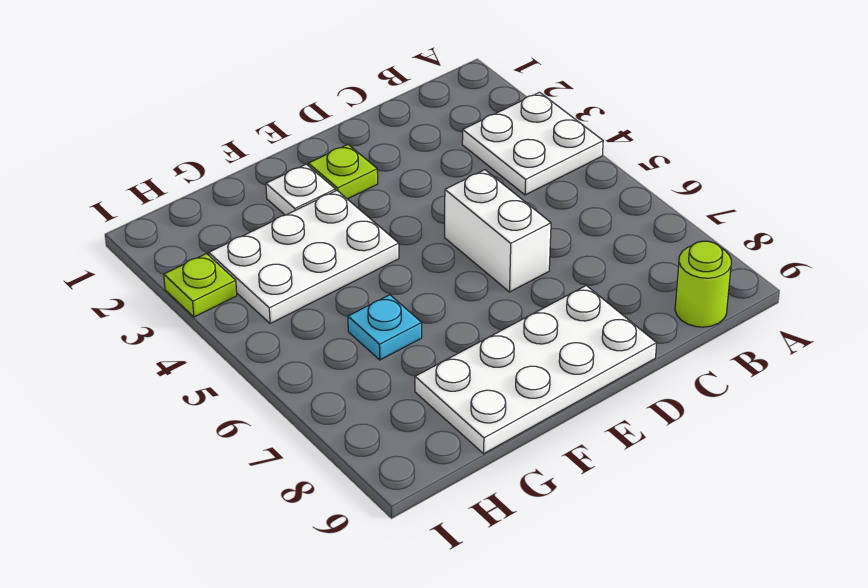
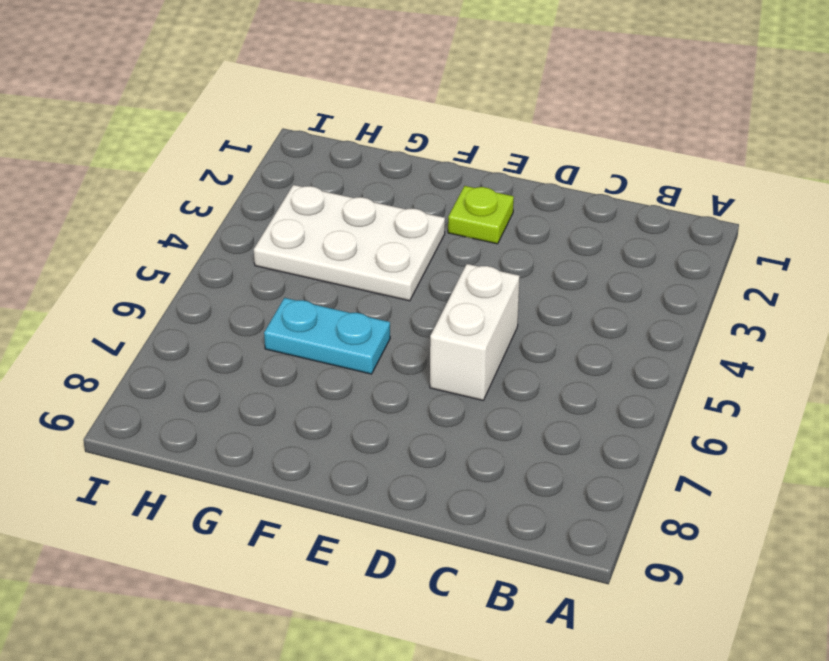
cyan 1x2 plate [264,298,390,374] -> cyan 1x1 plate [348,295,422,360]
none -> white 2x2 plate [462,92,603,195]
none -> lime 1x1 round brick [675,241,731,327]

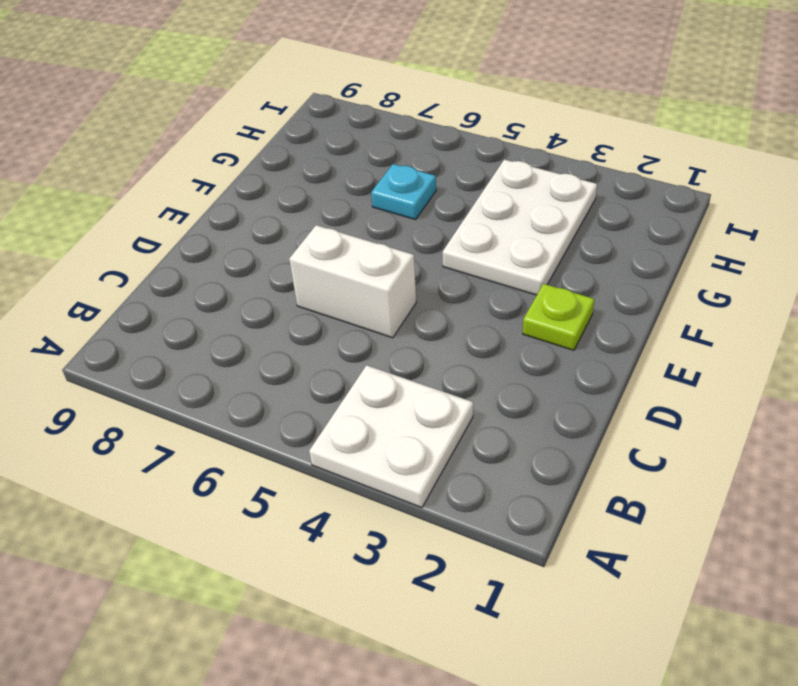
none -> lime 1x1 round brick [675,241,731,327]
none -> white 2x4 plate [415,285,657,454]

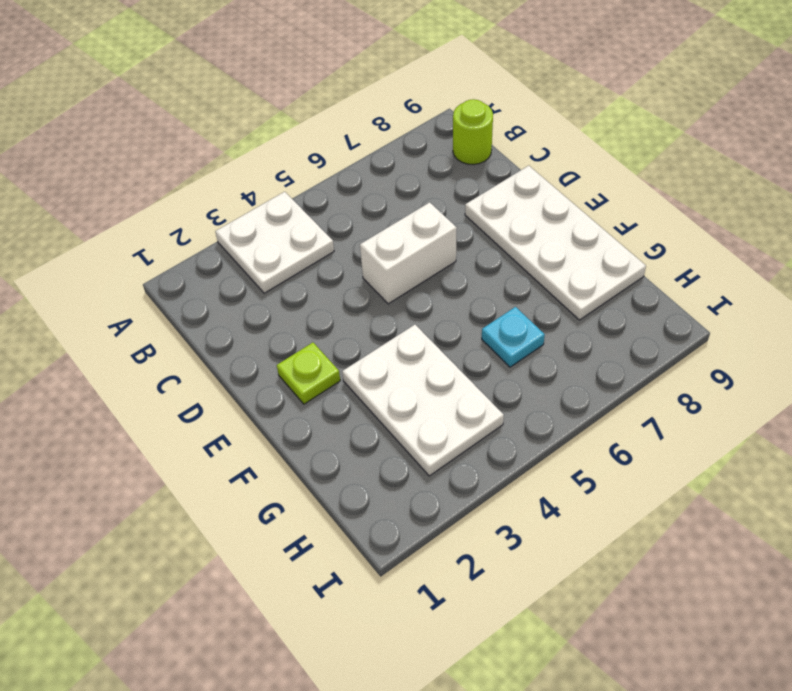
none -> white 1x1 plate [266,164,336,215]
none -> lime 1x1 plate [164,254,237,317]

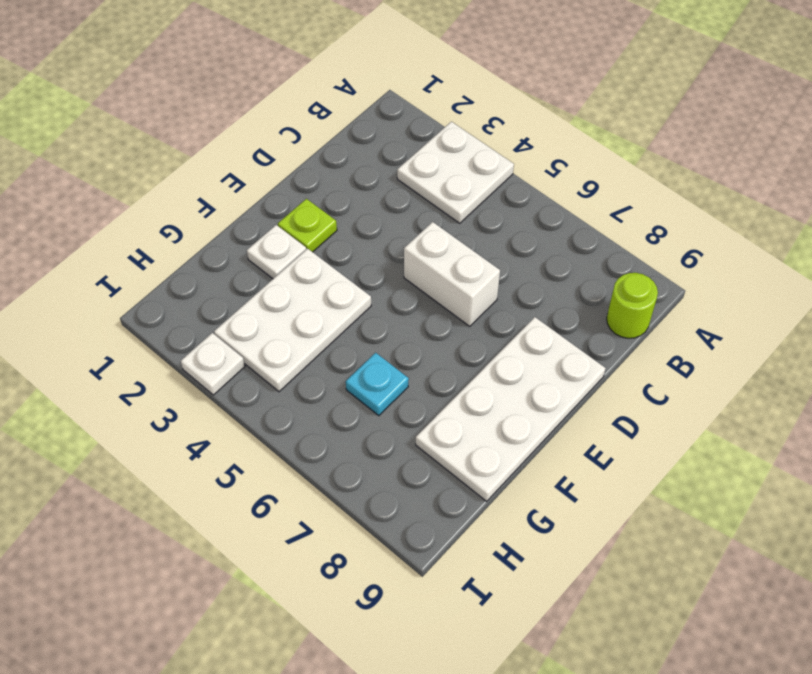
white 1x1 plate [181,333,245,395] -> lime 1x1 plate [164,254,237,317]

